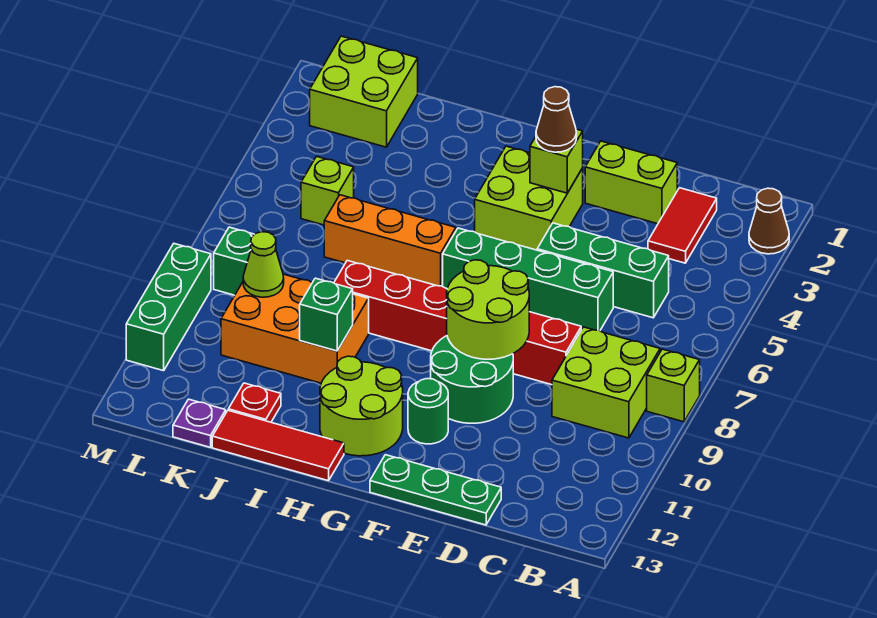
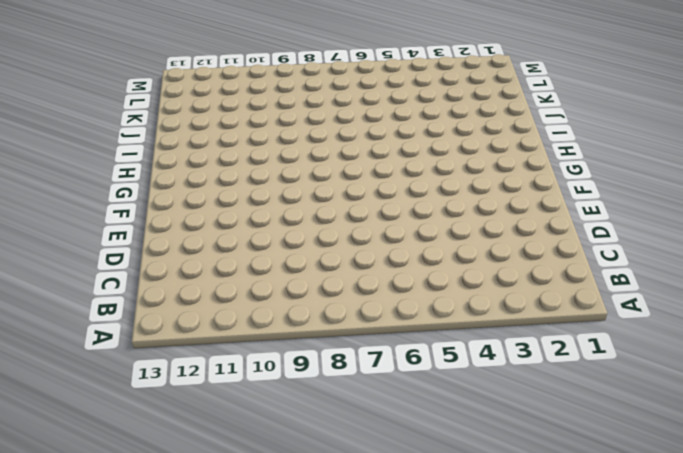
none -> brown 1x1 cone [749,188,789,254]
none -> lime 1x1 brick [647,349,700,422]
none -> lime 2x2 brick [552,327,660,438]

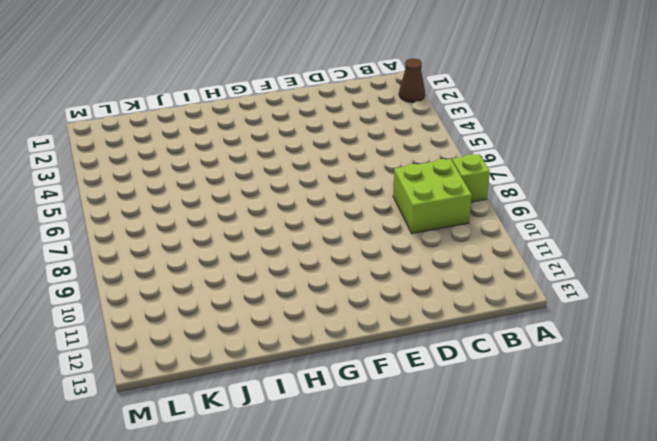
none -> red 1x2 tile [648,188,717,263]
none -> green 1x3 brick [537,223,669,318]
none -> lime 1x2 brick [585,141,677,224]

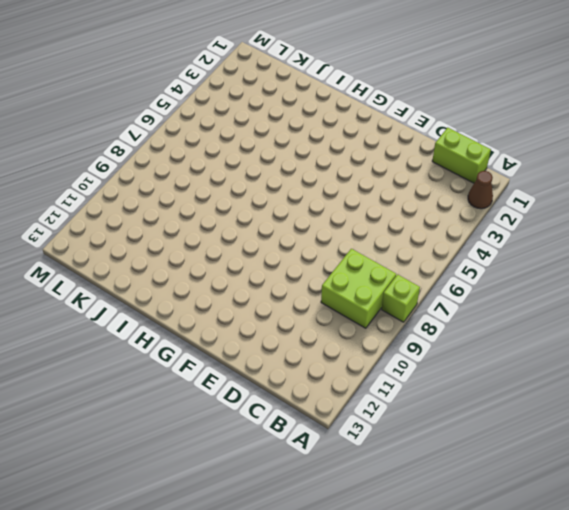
lime 1x2 brick [432,128,491,183] -> lime 1x2 brick moved to [585,141,677,224]
none -> red 1x2 tile [648,188,717,263]
none -> green 1x3 brick [537,223,669,318]
none -> green 1x4 brick [443,228,613,331]

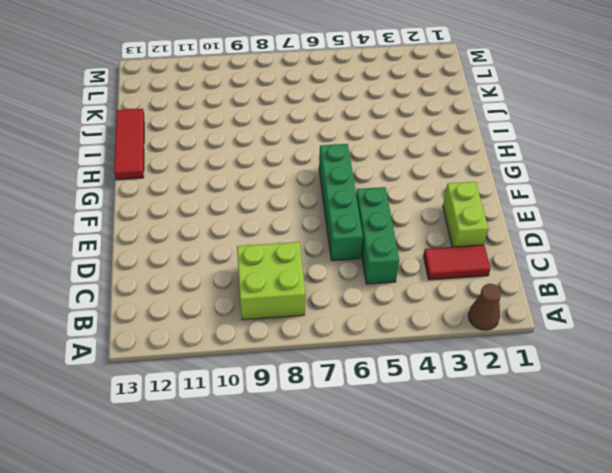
none -> lime 1x1 brick [647,349,700,422]
none -> red 1x6 brick [334,260,582,385]
none -> green 1x3 plate [370,455,501,525]

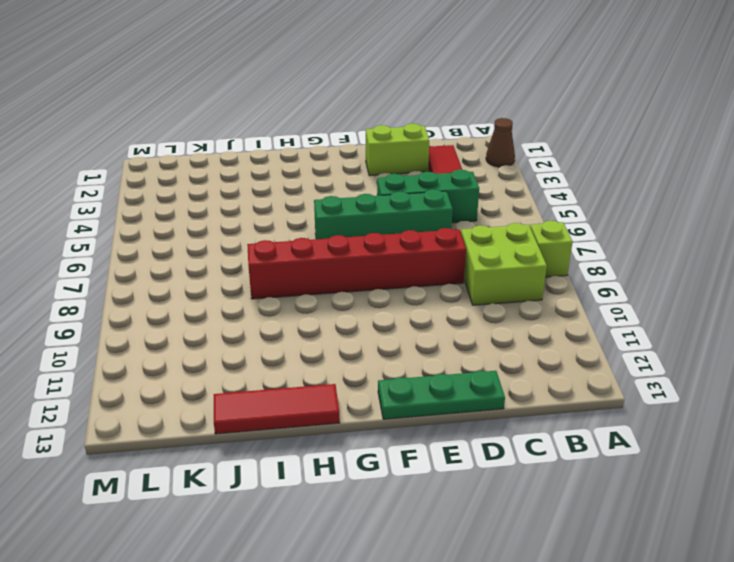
none -> green 2x2 round brick [431,336,513,423]
none -> lime 2x2 brick [475,146,583,250]
none -> green 1x1 round brick [408,379,448,444]

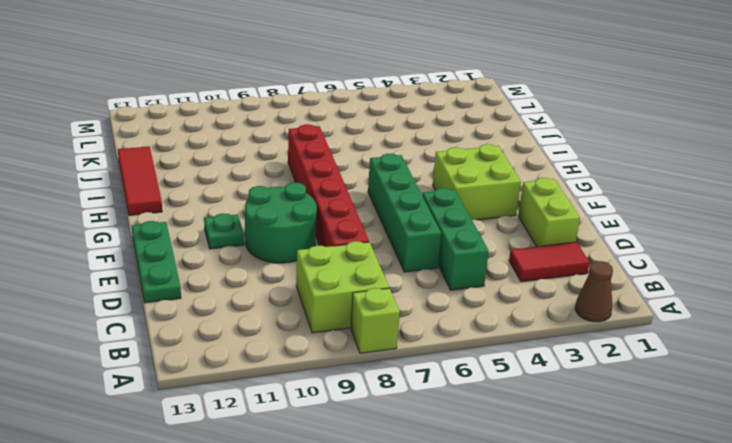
green 1x1 plate [204,213,244,249] -> green 1x1 round brick [408,379,448,444]
none -> lime 2x2 round brick [320,356,403,456]
none -> orange 1x3 brick [324,195,456,286]
none -> orange 2x3 brick [221,274,369,383]

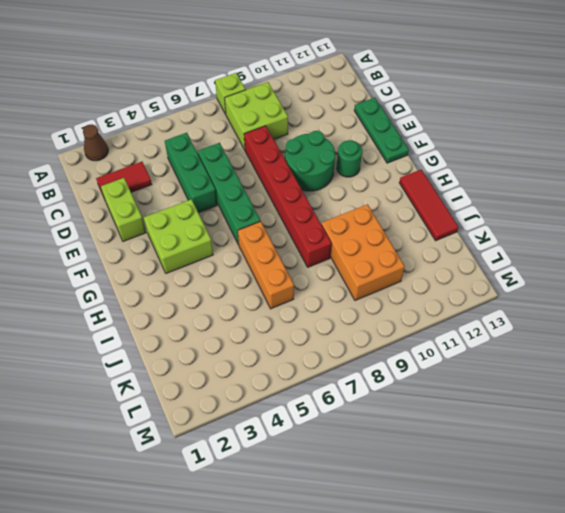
none -> lime 2x2 round brick [320,356,403,456]
none -> red 1x1 plate [228,383,281,422]
none -> lime 2x2 brick [310,36,418,147]

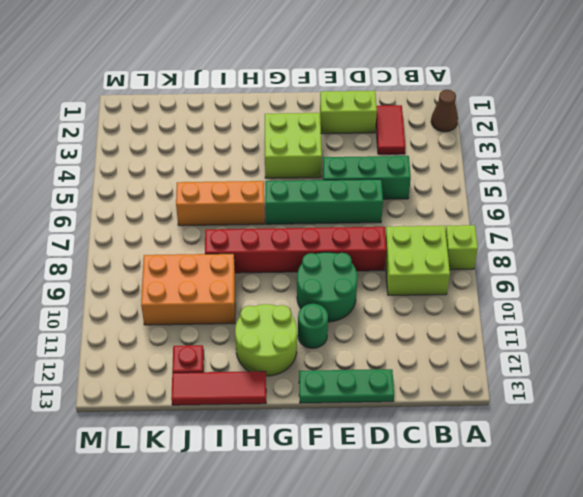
none -> lime 2x2 brick [310,36,418,147]
none -> lime 1x1 brick [301,156,354,225]
none -> purple 1x1 plate [173,399,226,447]

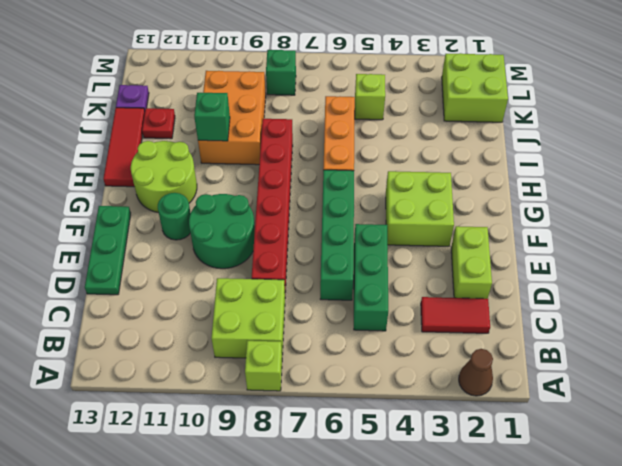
none -> green 1x3 brick [126,244,211,371]
none -> lime 2x2 round brick [447,260,529,359]
none -> lime 1x1 brick [530,129,583,193]

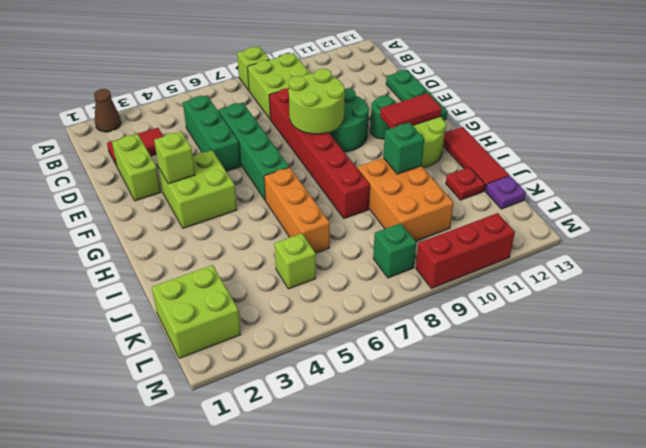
red 1x2 tile [380,93,442,128] -> none
red 1x3 brick [416,213,515,289] -> green 1x3 brick [126,244,211,371]
none -> lime 1x1 cone [243,232,284,297]
none -> brown 1x1 cone [536,87,576,152]

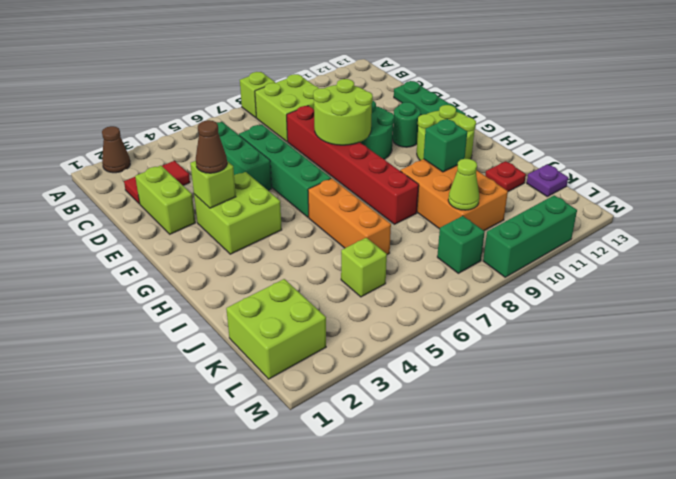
none -> red 1x3 tile [212,410,344,481]

